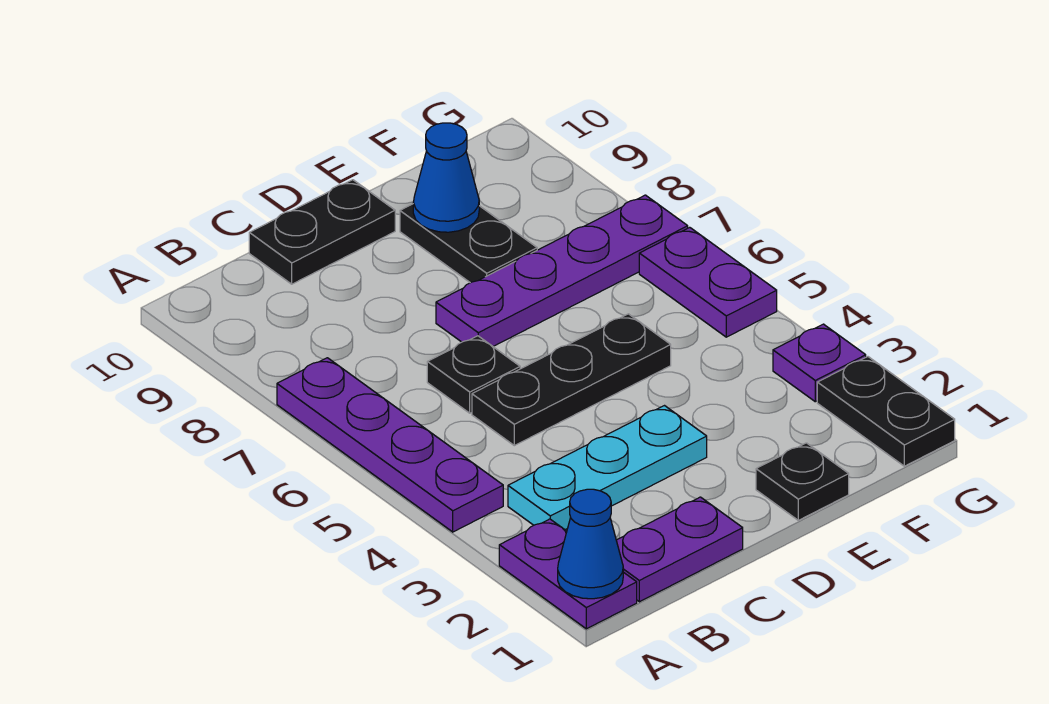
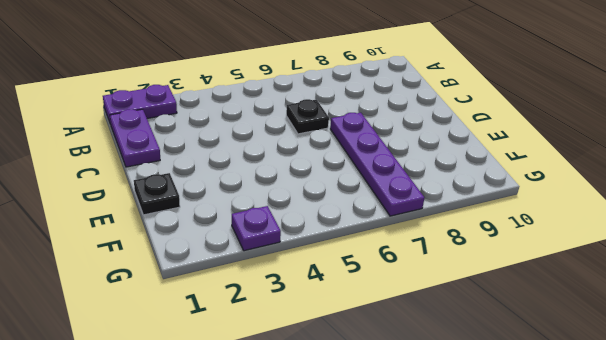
none -> purple 1x4 plate [277,358,503,532]
none -> cyan 1x3 plate [508,406,707,530]
none -> black 1x3 plate [472,314,671,446]

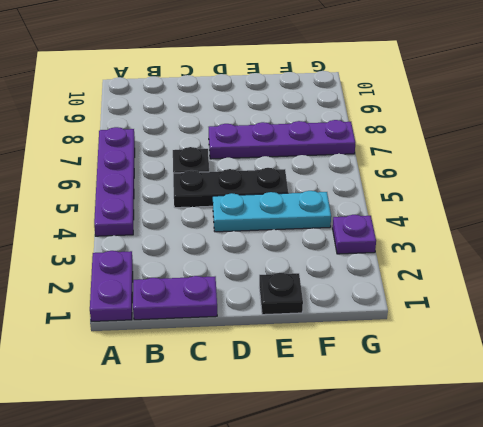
cyan 1x3 plate [213,191,331,232] -> cyan 1x3 plate moved to [508,406,707,530]
none -> black 1x2 plate [249,180,395,284]
none -> black 1x2 plate [400,204,537,283]
none -> black 1x2 plate [817,357,955,466]

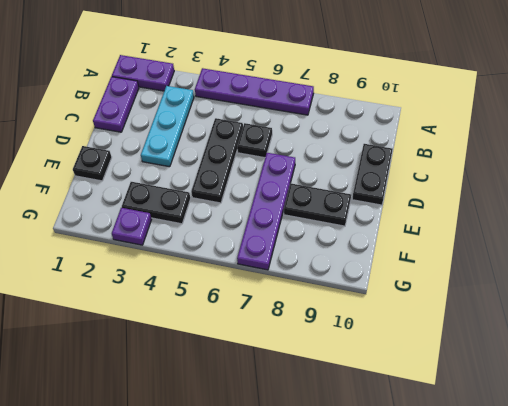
black 1x2 plate [122,182,191,224] -> black 1x2 plate moved to [817,357,955,466]
none -> purple 1x2 plate [639,227,777,337]
none -> blue 1x1 cone [558,489,623,599]
none -> blue 1x1 cone [413,123,479,232]

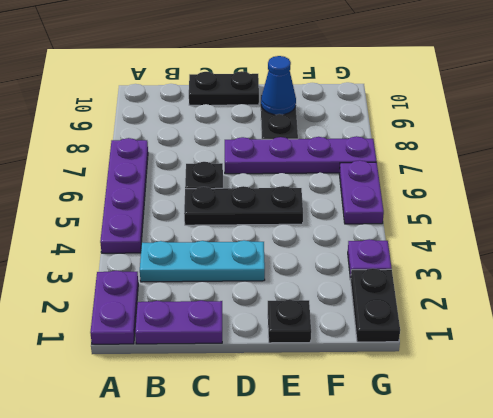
none -> blue 1x1 cone [558,489,623,599]

